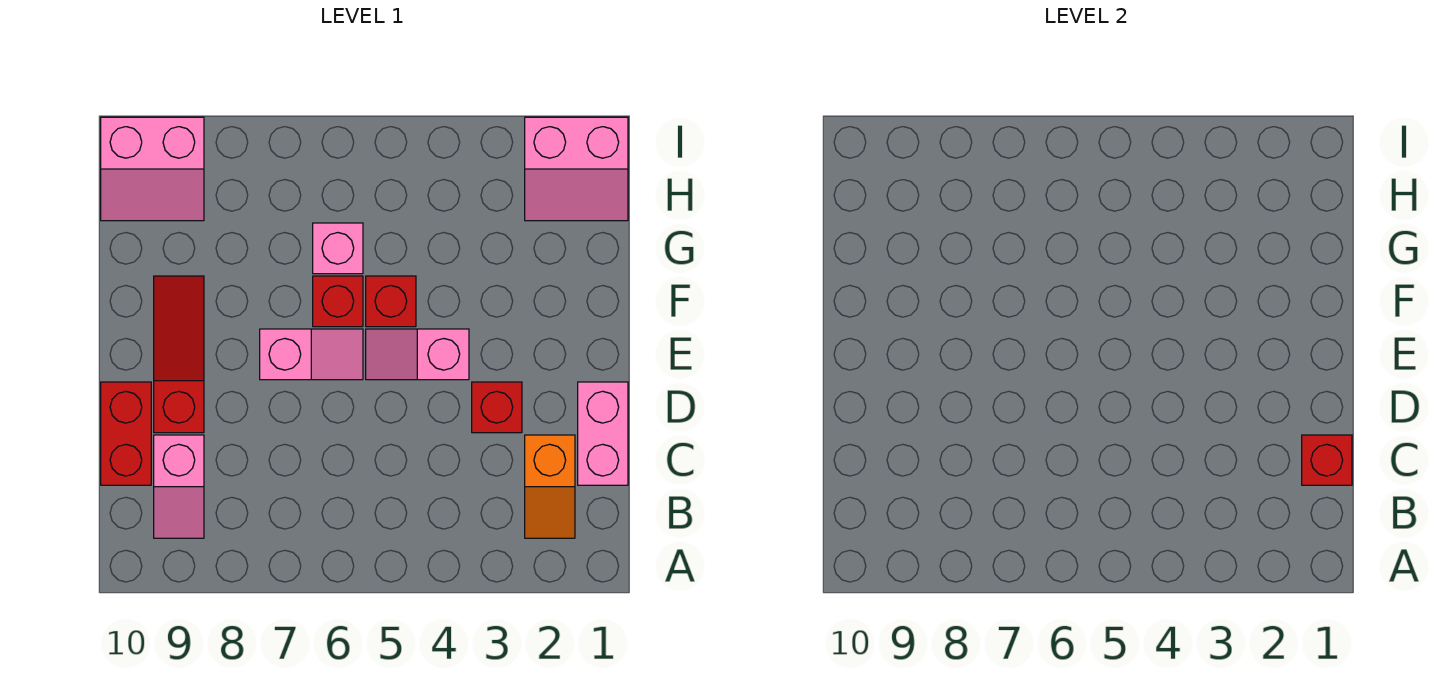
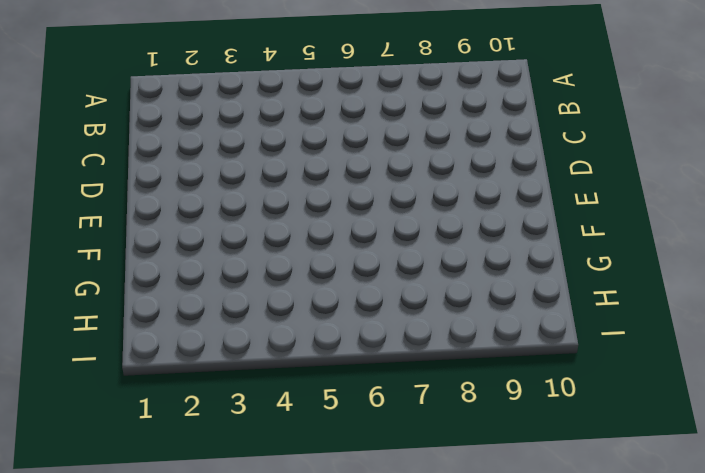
none -> orange 1x2 slope [525,435,575,538]
none -> pink 1x2 slope [154,435,204,538]
none -> pink 1x2 brick [578,382,628,485]

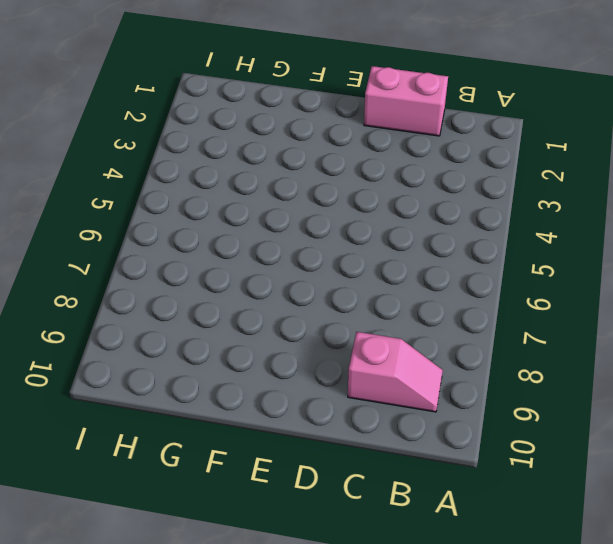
none -> orange 1x2 slope [525,435,575,538]
none -> red 1x2 brick [101,382,151,485]
none -> red 1x1 brick [472,382,522,433]

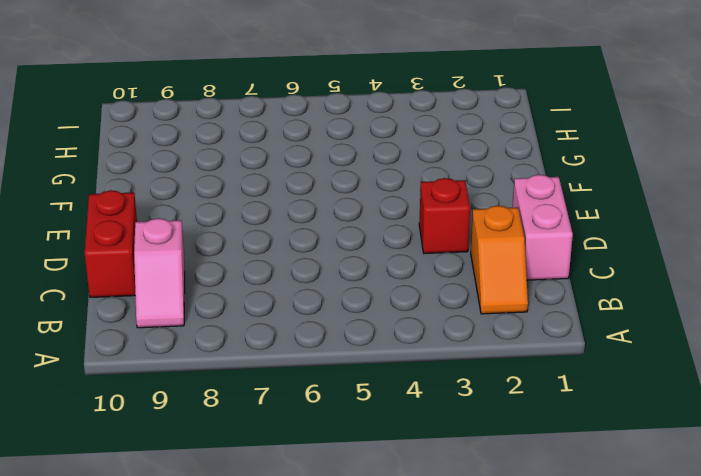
none -> red 1x3 slope [154,276,204,433]
none -> pink 1x2 slope [366,329,469,380]
none -> pink 1x2 slope [260,329,363,380]

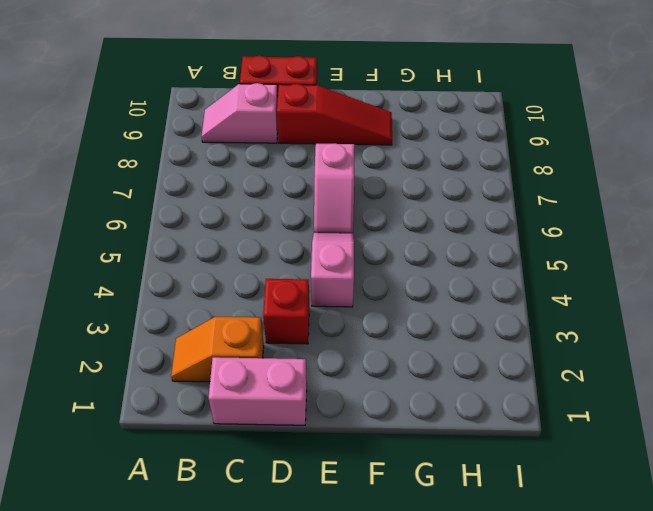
none -> red 1x1 brick [366,276,416,327]
none -> red 1x1 brick [313,276,363,327]
none -> pink 1x1 brick [313,223,363,274]

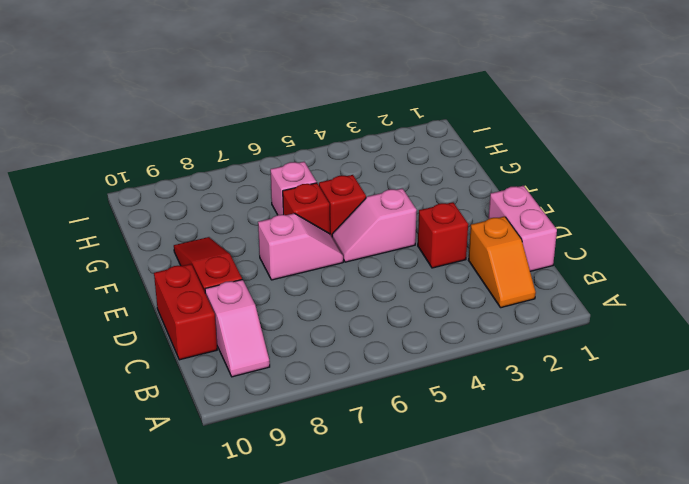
none -> pink 2x2 slope [525,117,628,221]
none -> pink 2x2 slope [101,117,204,221]
none -> red 1x1 brick [1302,435,1352,485]

